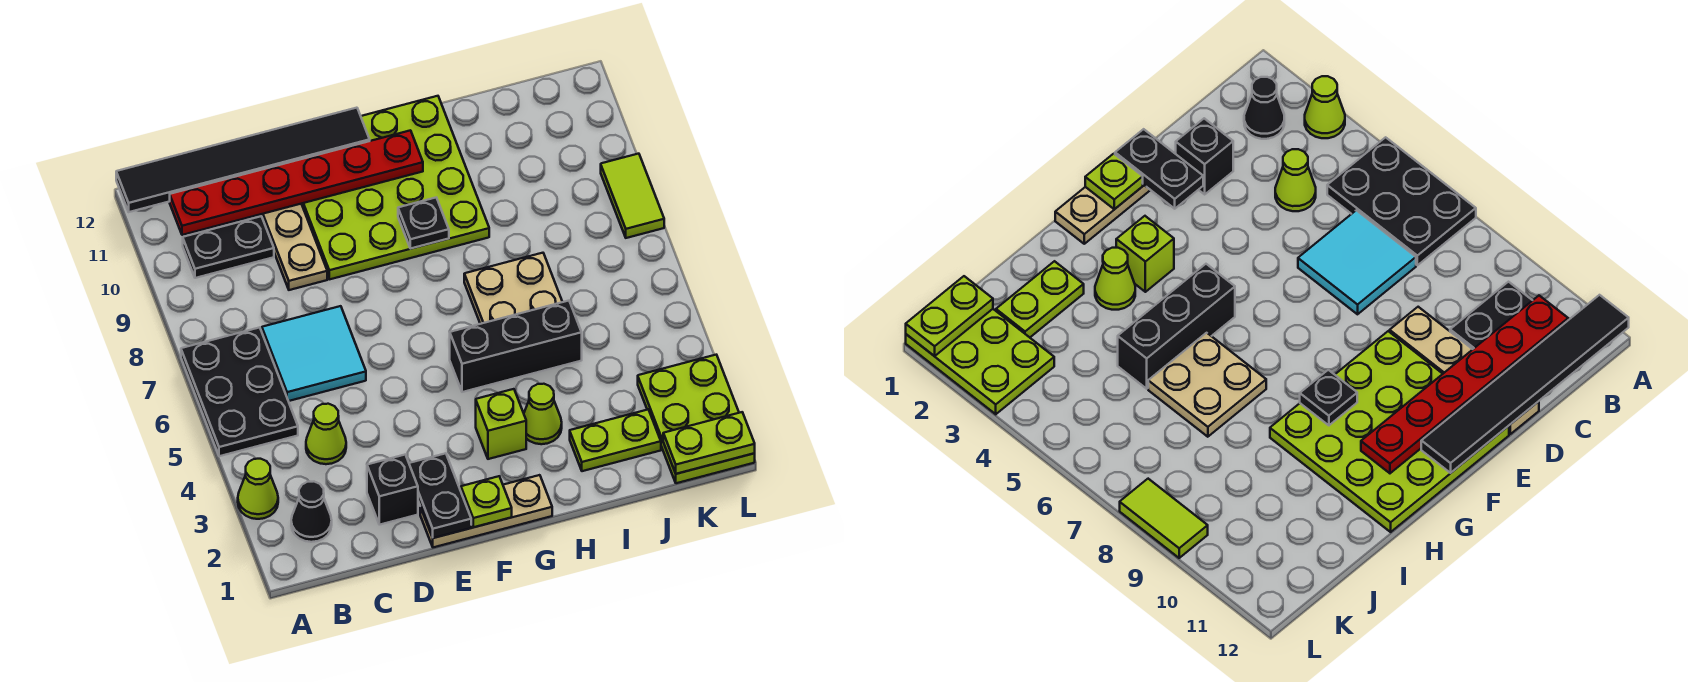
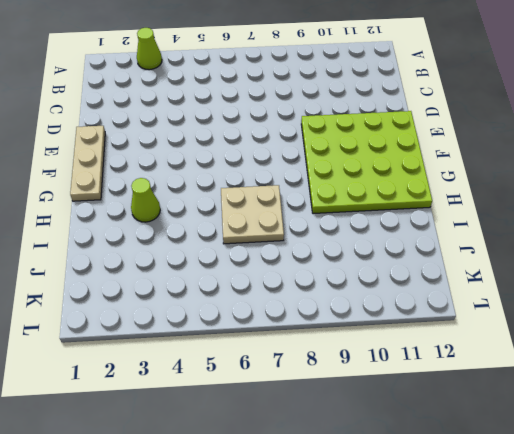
none -> black 2x3 plate [181,327,298,456]
none -> black 1x1 cone [291,482,332,542]
none -> black 1x2 plate [183,216,274,278]

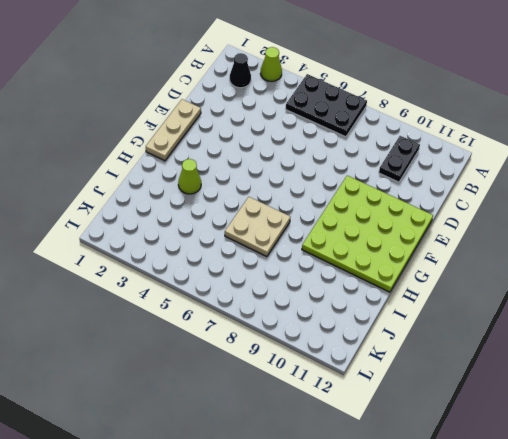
none -> lime 1x1 cone [306,404,346,464]
none -> cyan 2x2 tile [262,306,366,401]
none -> black 1x1 brick [367,455,418,525]

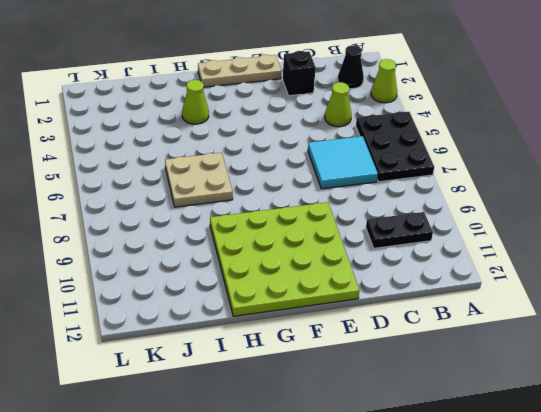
none -> tan 1x4 plate [260,204,327,290]
none -> lime 1x1 brick [476,389,526,459]
none -> black 1x3 brick [450,301,582,392]

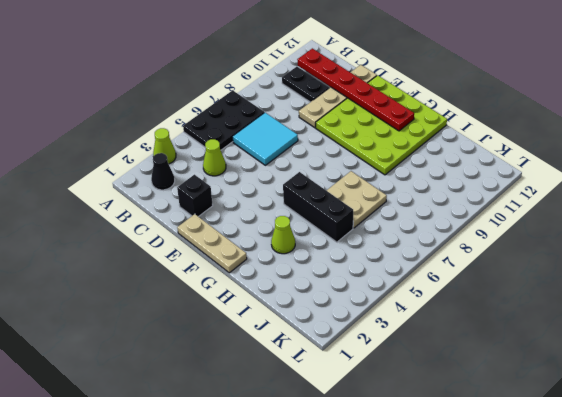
none -> lime 1x1 brick [476,389,526,459]
none -> lime 1x2 plate [570,410,661,471]
none -> lime 2x3 plate [638,355,755,483]

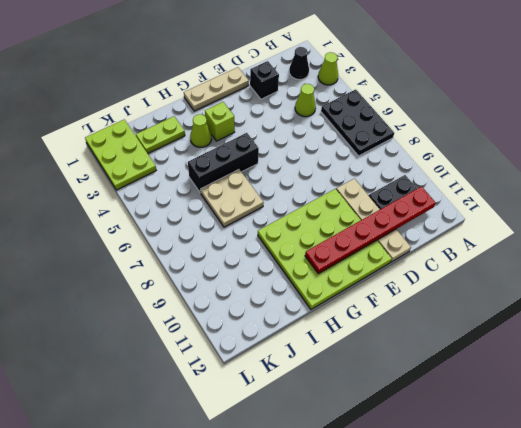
none -> cyan 2x2 tile [262,306,366,401]
none -> lime 1x2 tile [601,154,664,238]
none -> black 1x6 tile [116,108,370,212]

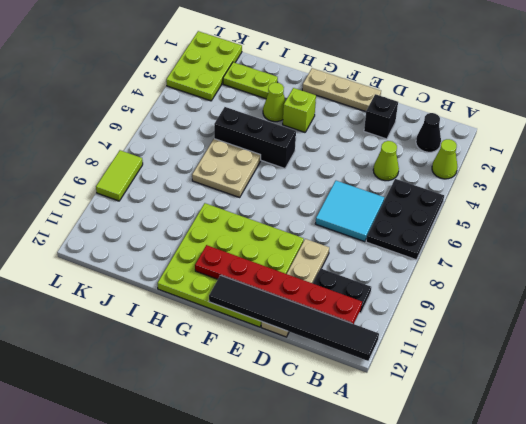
none -> black 1x2 plate [409,453,471,538]
none -> lime 1x1 plate [461,476,512,527]
none -> black 1x1 plate [398,198,449,249]

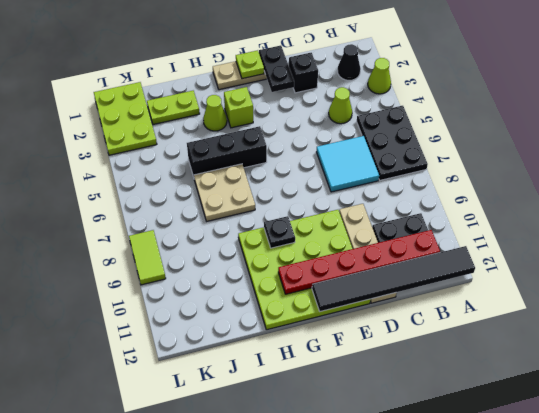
none -> lime 1x2 plate [663,412,755,474]

